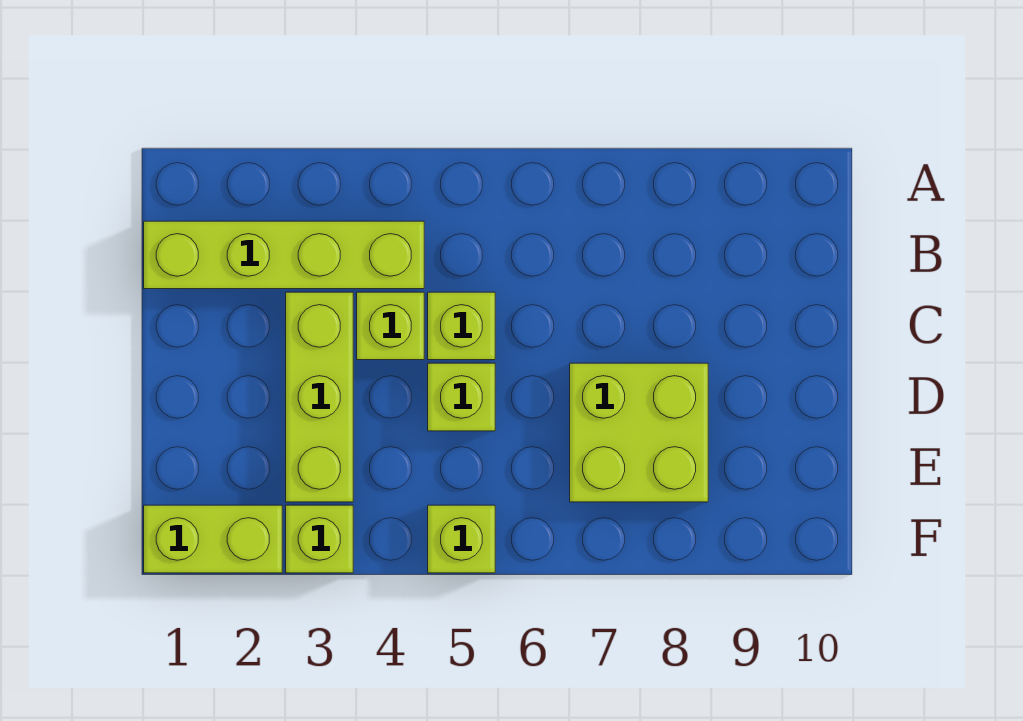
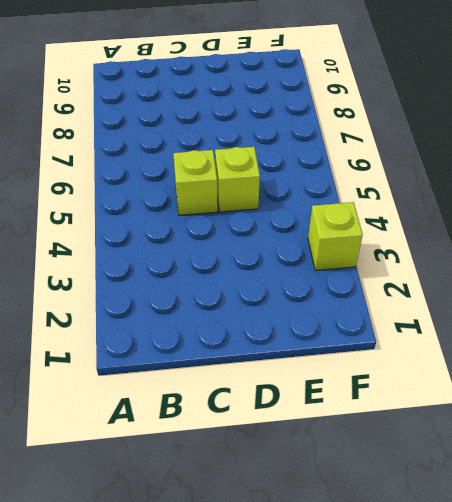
none -> lime 1x4 brick [144,221,424,289]
none -> lime 1x3 brick [286,292,353,502]

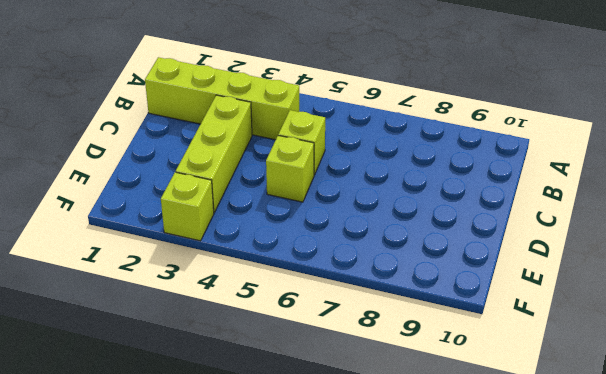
none -> lime 1x1 brick [357,292,424,360]
none -> lime 2x2 brick [570,363,708,502]

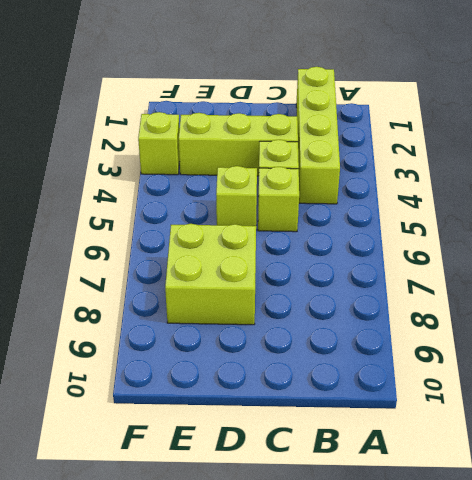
none -> lime 1x2 brick [144,505,282,573]
none -> lime 1x1 brick [428,505,495,573]

